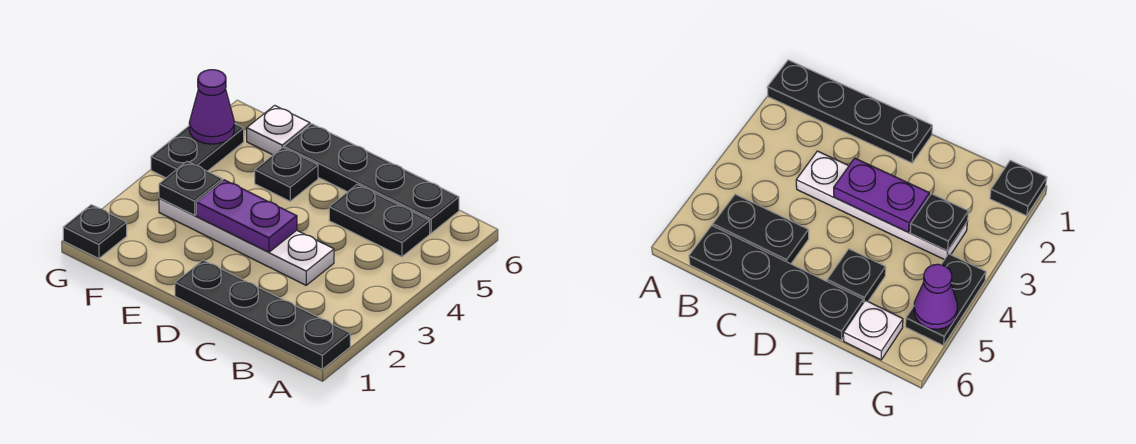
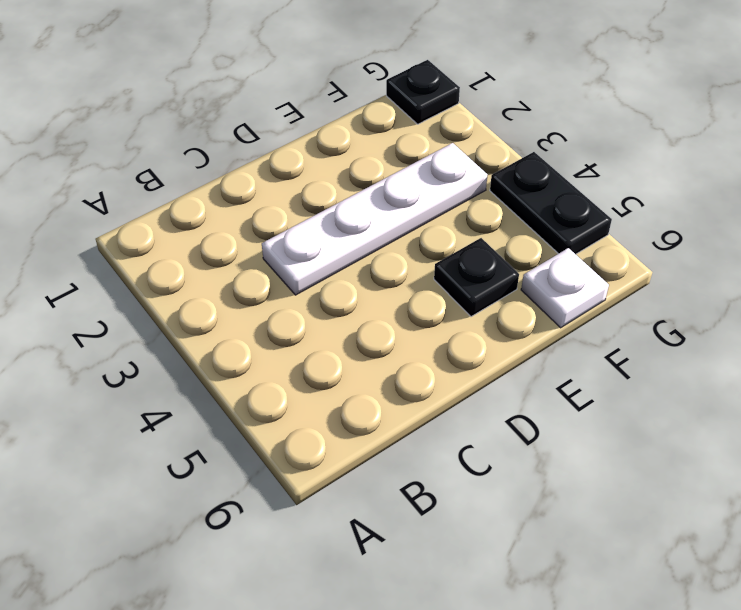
none -> black 1x4 plate [175,260,350,369]
none -> black 1x2 plate [329,184,430,257]

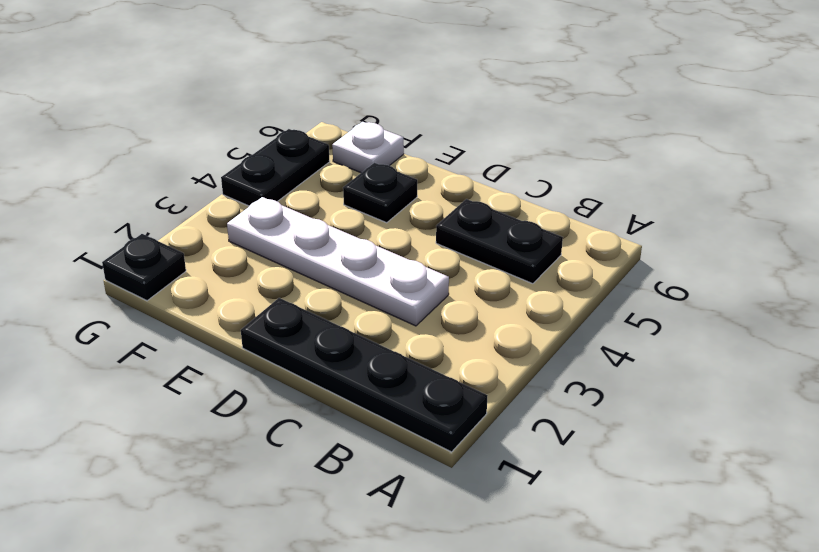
none -> black 1x4 plate [284,124,459,233]
none -> purple 1x2 plate [196,180,297,252]

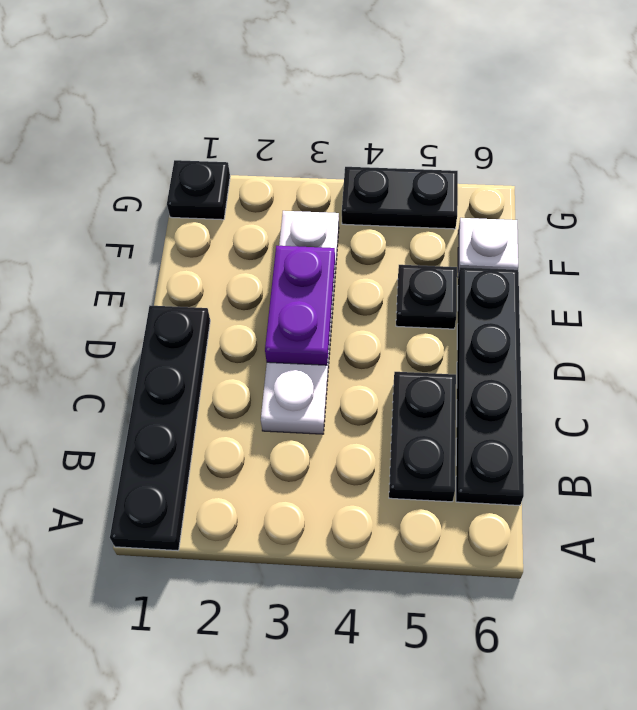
none -> black 1x1 plate [159,162,222,215]
none -> purple 1x1 cone [189,70,234,144]

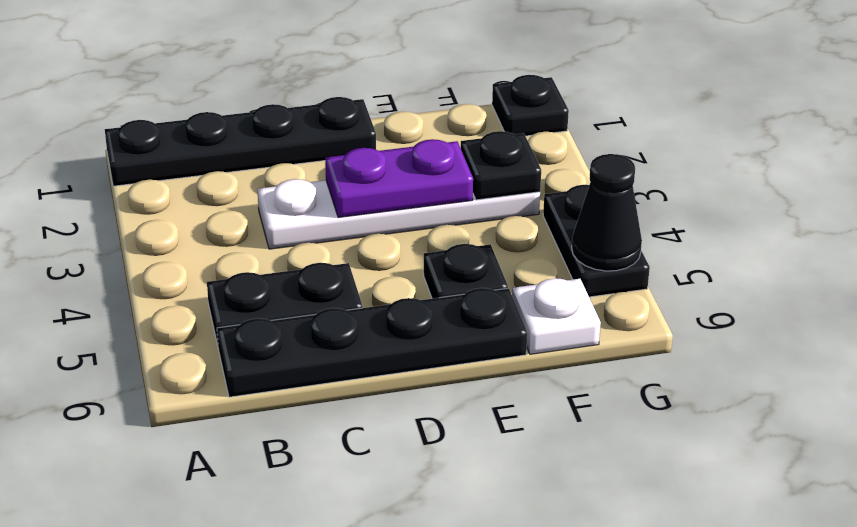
black 1x1 cone [572,154,642,271] -> purple 1x1 cone [189,70,234,144]

